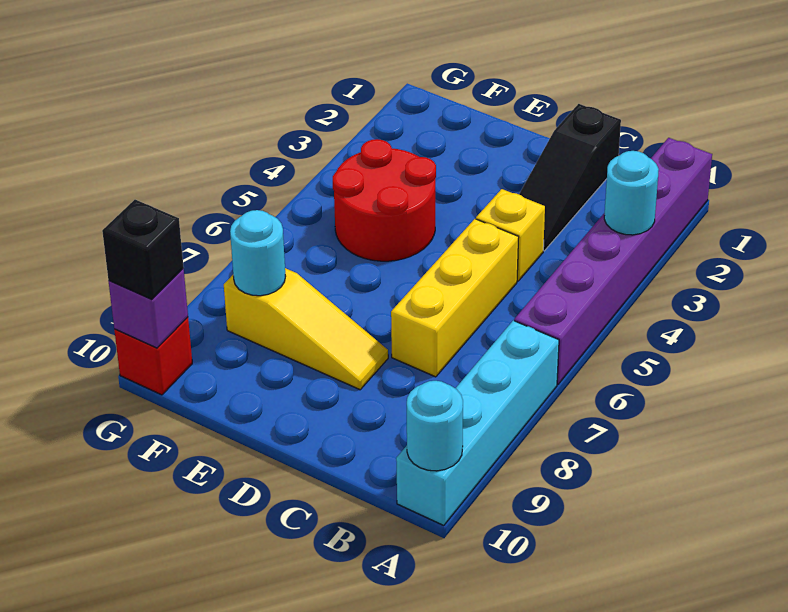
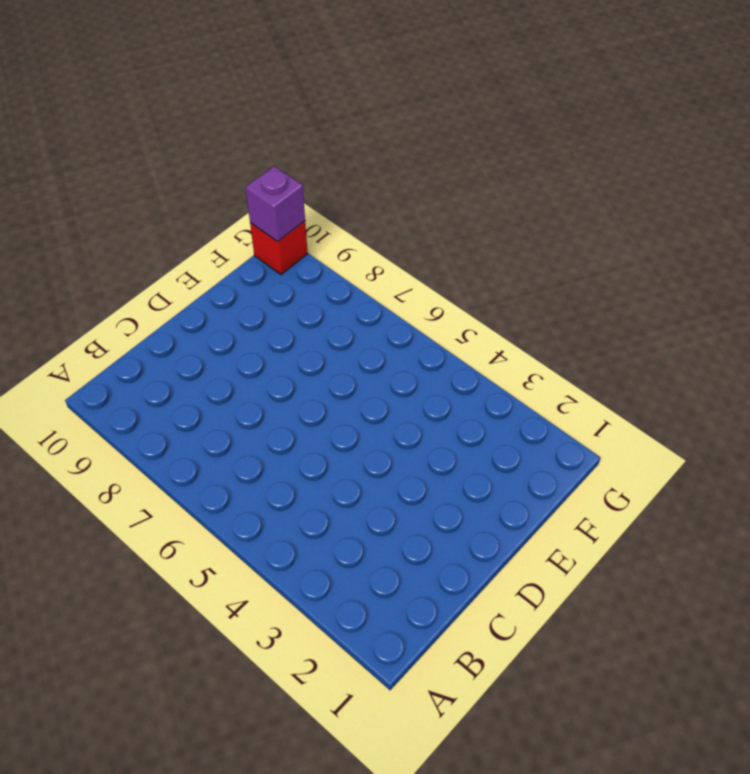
none -> purple 1x6 brick [514,138,712,384]
none -> cyan 1x4 brick [396,321,559,526]
none -> black 1x3 slope [519,104,621,251]

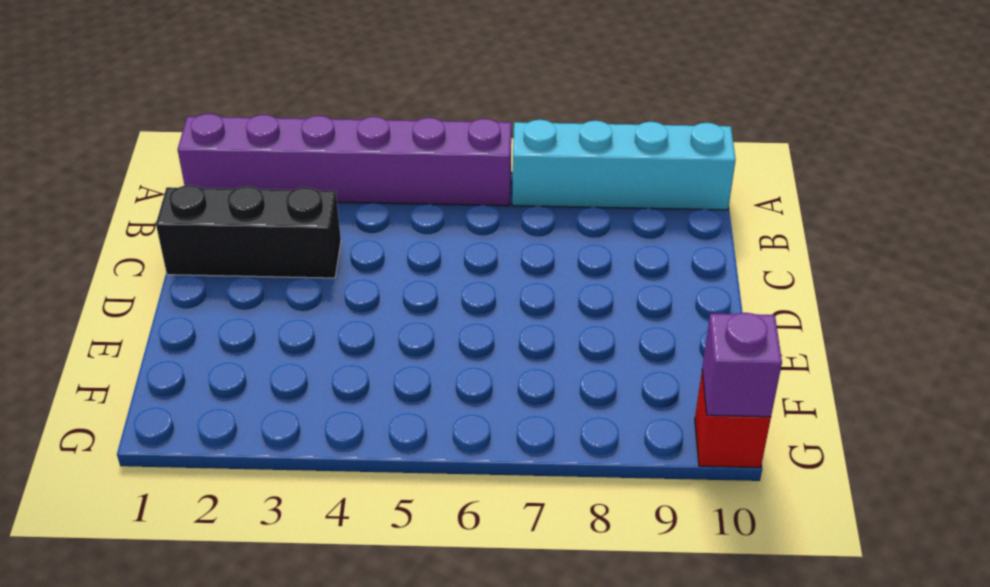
black 1x3 brick [156,185,341,278] -> black 1x3 slope [519,104,621,251]
none -> yellow 1x1 brick [476,189,545,281]
none -> yellow 1x3 brick [391,219,519,377]
none -> yellow 1x3 slope [224,268,388,390]

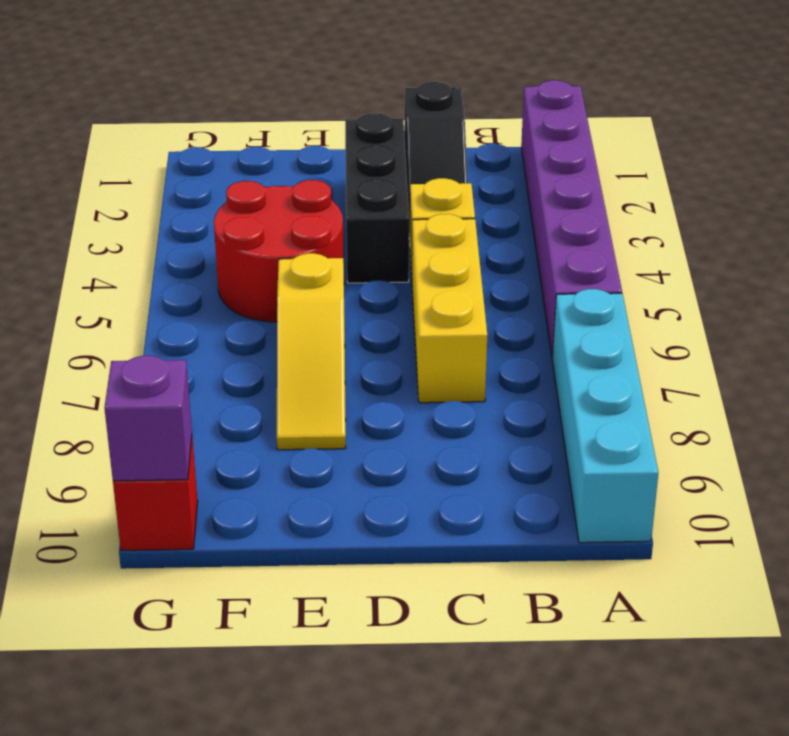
black 1x3 brick [345,113,409,283] -> none
yellow 1x3 slope [277,253,346,450] -> yellow 1x3 slope turned to [224,268,388,390]
none -> cyan 1x1 round brick [604,151,659,235]
none -> cyan 1x1 round brick [407,381,463,471]
none -> cyan 1x1 round brick [230,210,286,296]

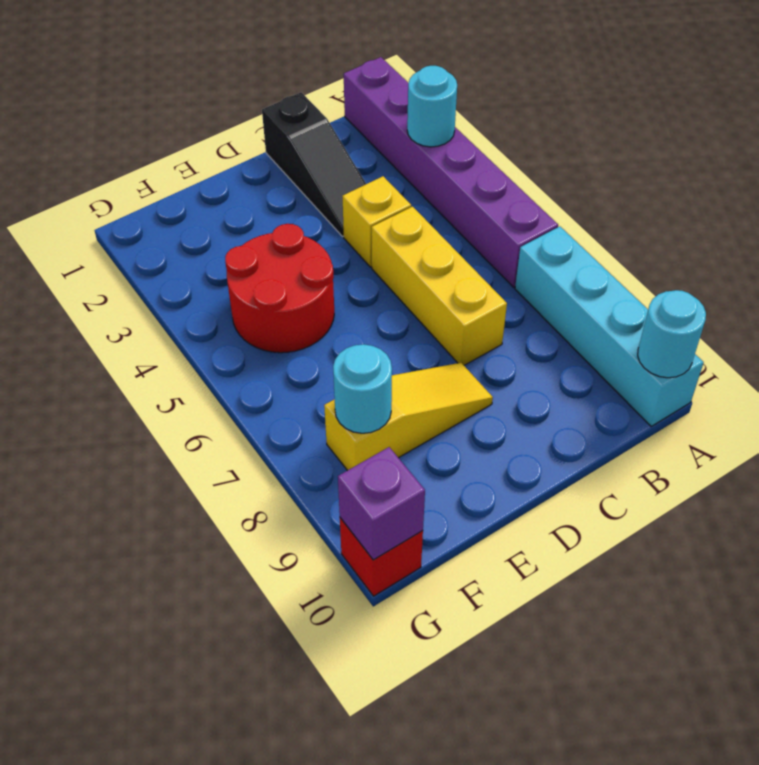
none -> black 1x1 brick [102,200,184,299]

